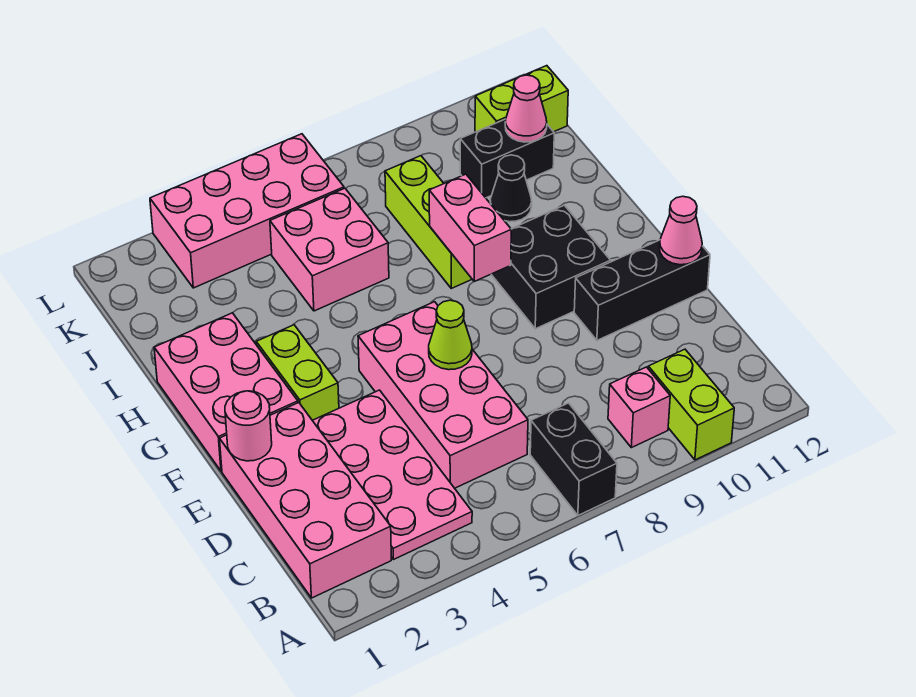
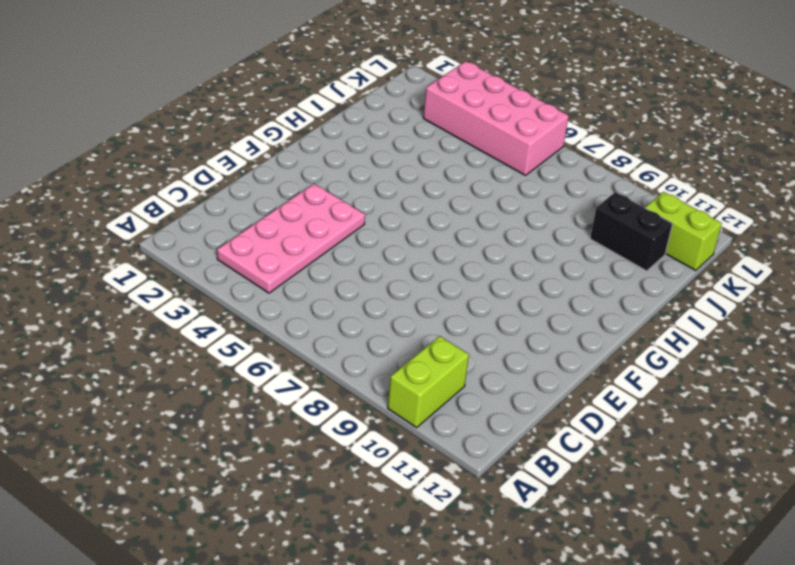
none -> black 1x2 brick [530,403,617,515]
none -> pink 2x4 brick [220,403,391,598]
none -> pink 1x1 brick [608,367,670,448]

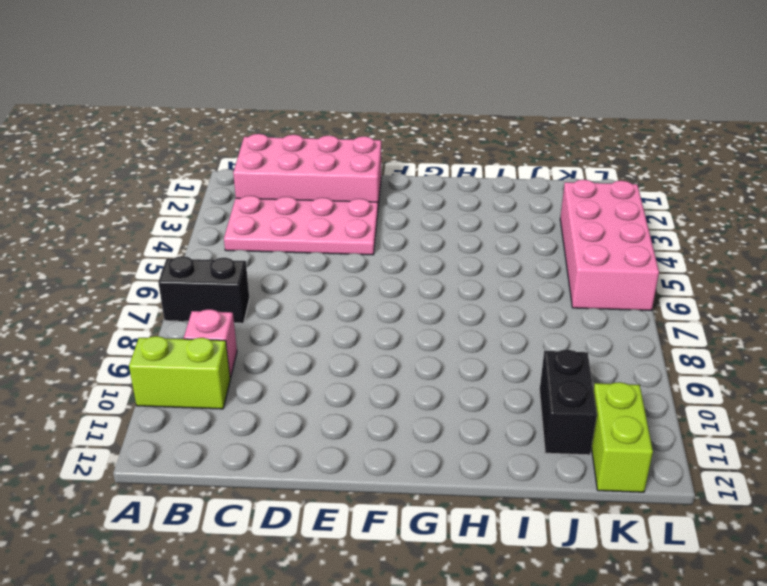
none -> pink 2x4 brick [358,302,528,488]
none -> black 1x3 brick [574,240,710,340]
none -> pink 2x3 brick [154,313,298,471]

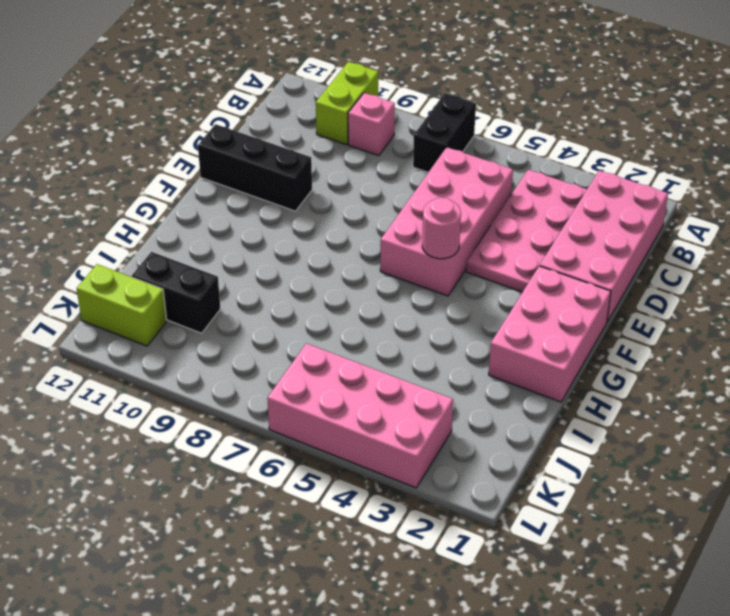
pink 1x1 round brick [422,198,461,259] -> pink 1x1 round brick moved to [225,391,272,461]
none -> lime 1x2 brick [256,325,339,420]
none -> black 2x2 brick [491,205,611,329]
none -> lime 1x3 brick [385,156,472,288]

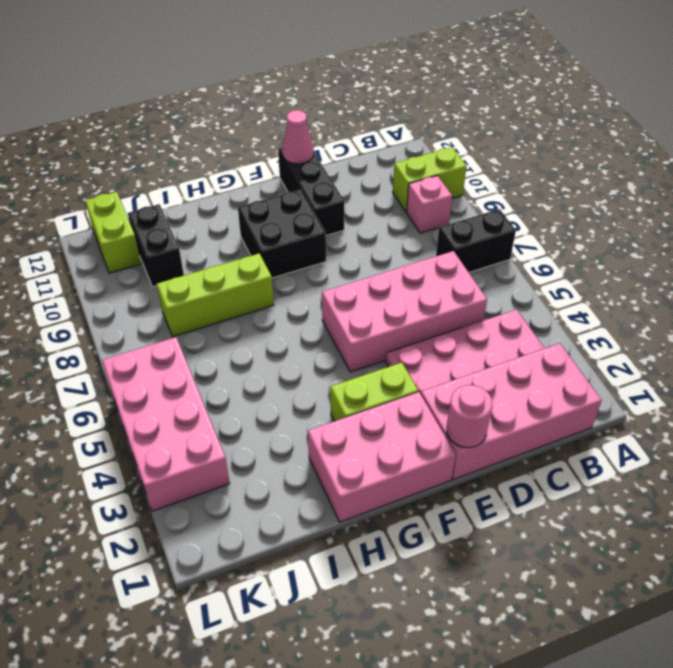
none -> pink 2x2 brick [270,188,389,311]
none -> black 1x1 cone [490,155,532,222]
none -> lime 1x1 cone [429,300,472,370]

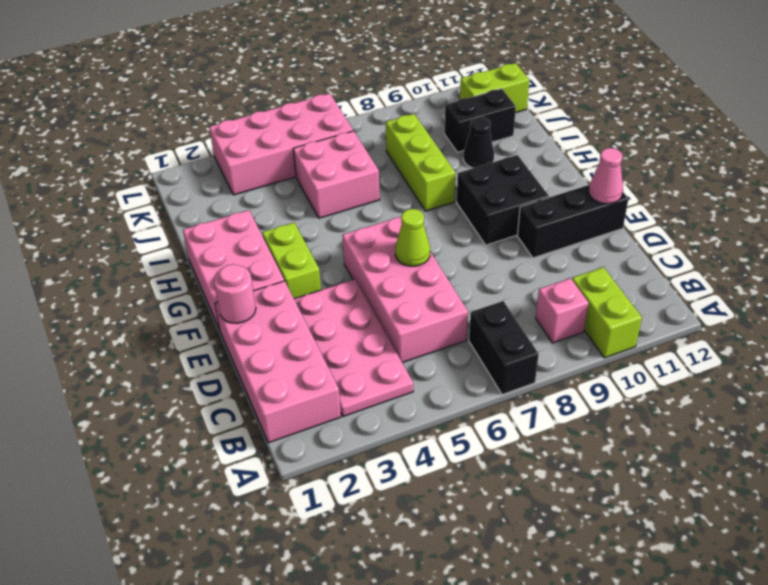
none -> pink 1x2 brick [429,174,511,281]
none -> pink 1x1 cone [505,75,547,142]

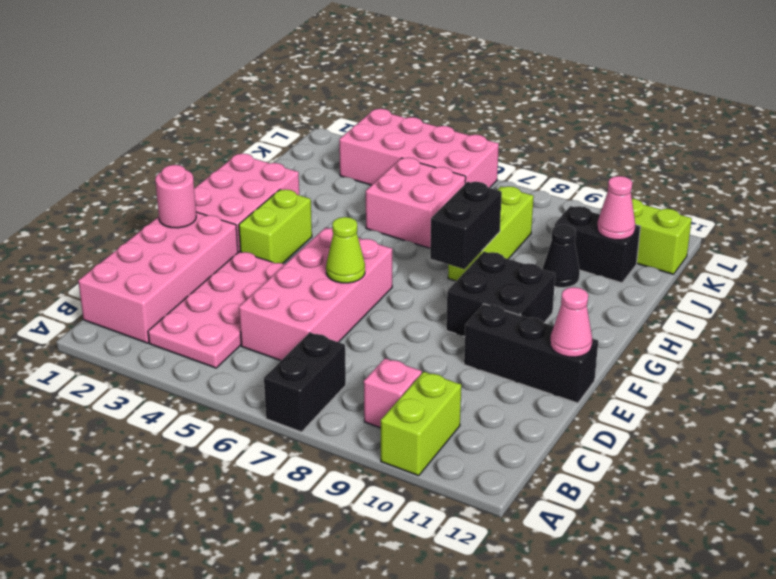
black 1x2 brick [430,182,502,269] -> pink 1x2 brick [429,174,511,281]

